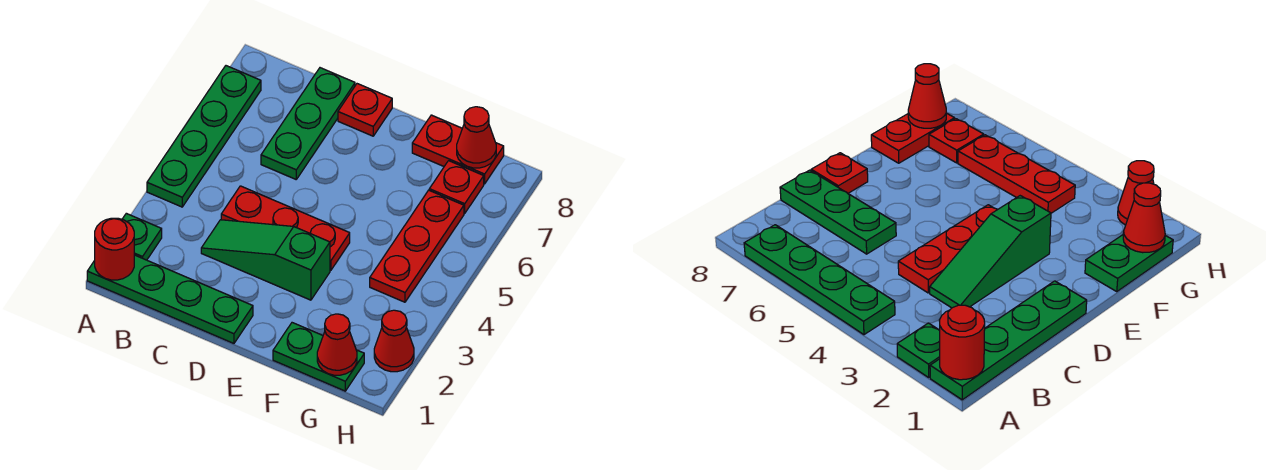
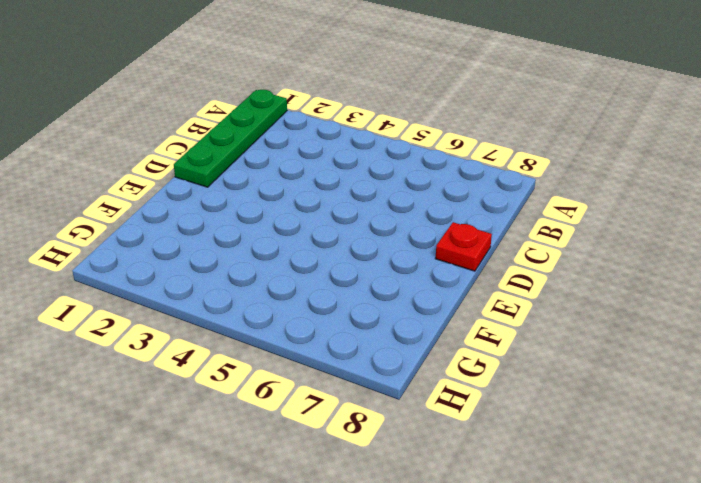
none -> green 1x1 plate [122,213,162,260]
none -> green 1x4 plate [147,66,261,207]
none -> green 1x3 slope [201,220,330,300]

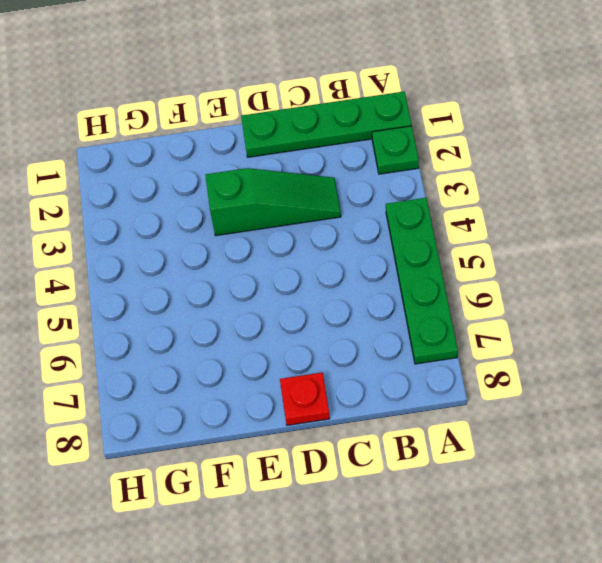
none -> red 1x3 plate [221,186,350,271]
none -> green 1x3 plate [261,68,355,179]
none -> green 1x2 plate [273,323,364,391]

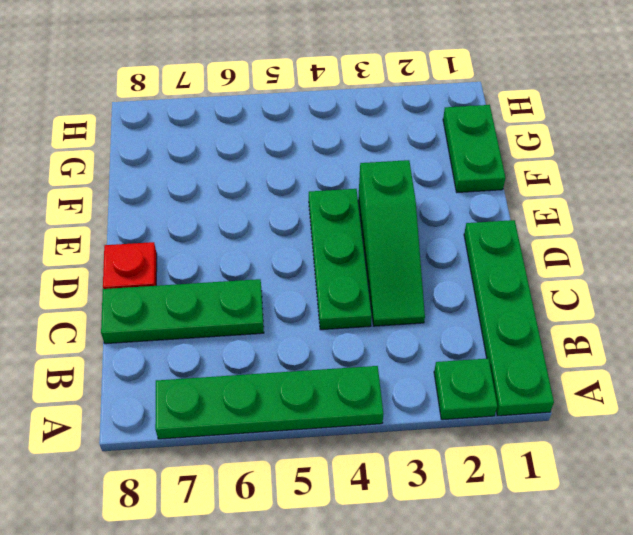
green 1x3 plate [309,189,372,330] -> red 1x3 plate [221,186,350,271]
none -> red 1x2 plate [412,115,504,184]
none -> red 1x3 plate [370,190,464,302]
none -> red 1x1 plate [429,161,484,213]

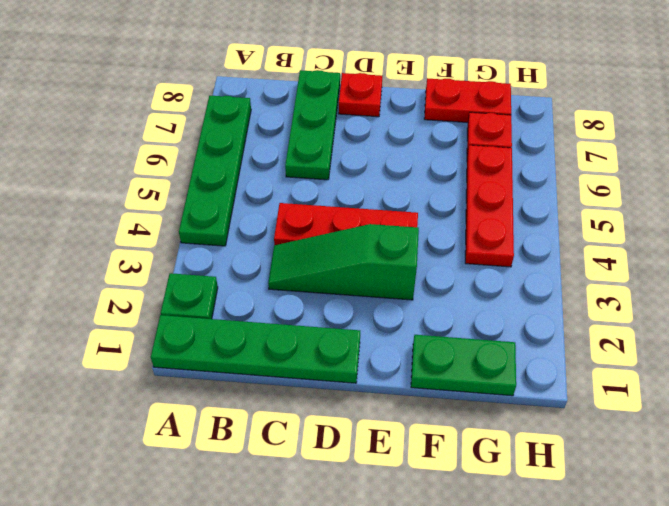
none -> red 1x1 cone [374,310,414,372]
none -> red 1x1 round brick [95,218,134,280]
none -> red 1x1 cone [317,314,357,375]

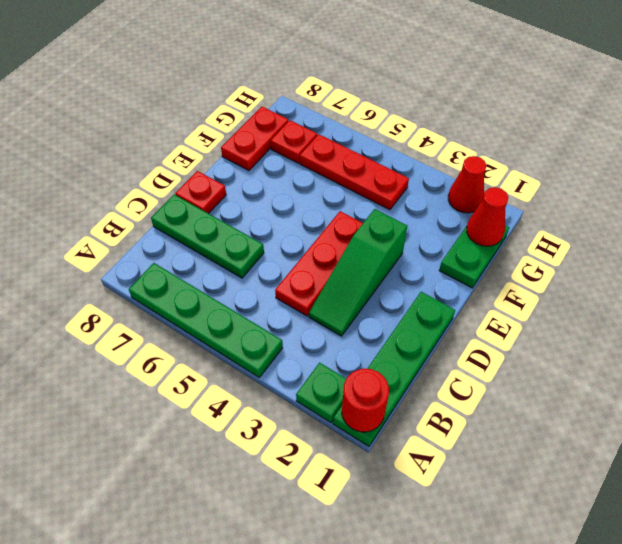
none -> red 1x1 cone [457,107,496,168]

